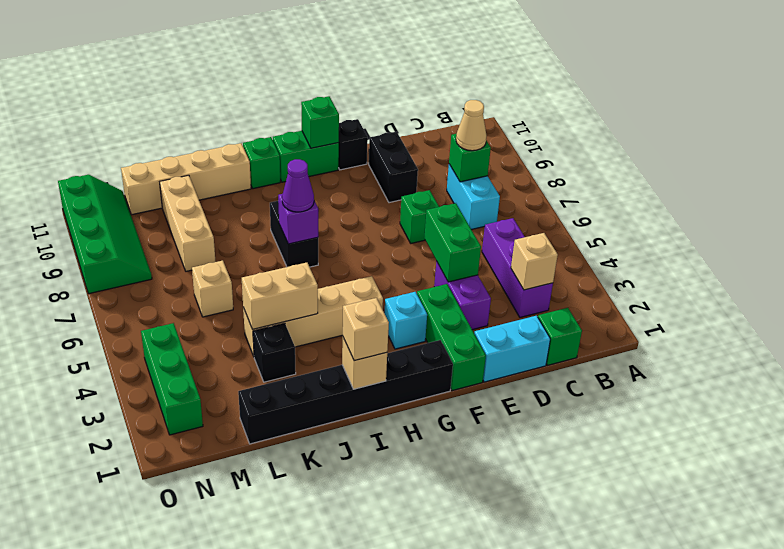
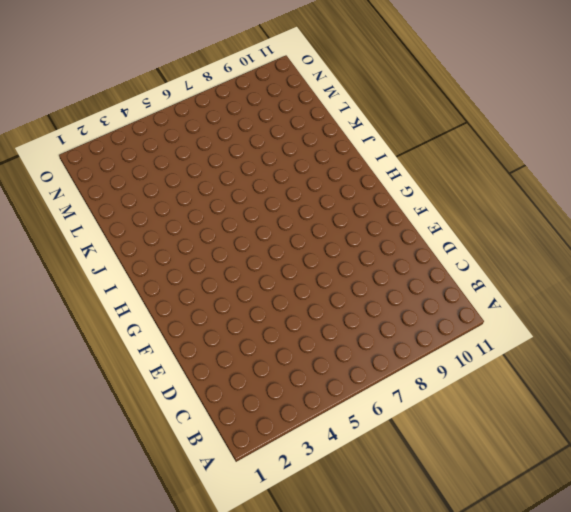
none -> green 1x1 brick [538,308,582,365]
none -> purple 1x3 brick [482,218,553,317]
none -> cyan 1x2 brick [447,164,500,230]
none -> cyan 1x2 brick [474,316,550,382]

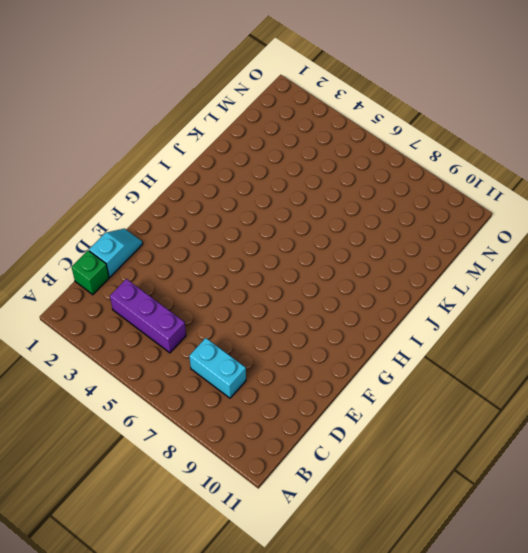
cyan 1x2 slope [89,229,143,277] -> cyan 1x2 brick [474,316,550,382]
none -> purple 1x2 brick [434,261,491,330]
none -> green 1x1 brick [400,190,439,243]
none -> black 1x2 brick [369,132,418,203]
none -> green 1x3 brick [417,284,486,391]

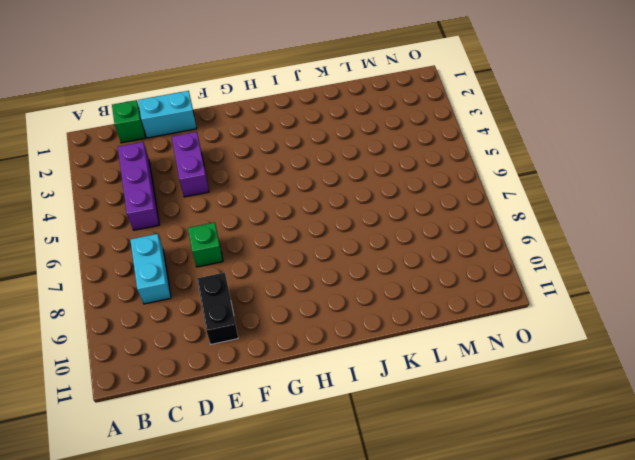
none -> green 1x3 brick [417,284,486,391]
none -> black 1x1 brick [338,119,368,170]
none -> black 1x6 brick [238,340,453,444]
none -> cyan 1x1 brick [384,292,427,349]

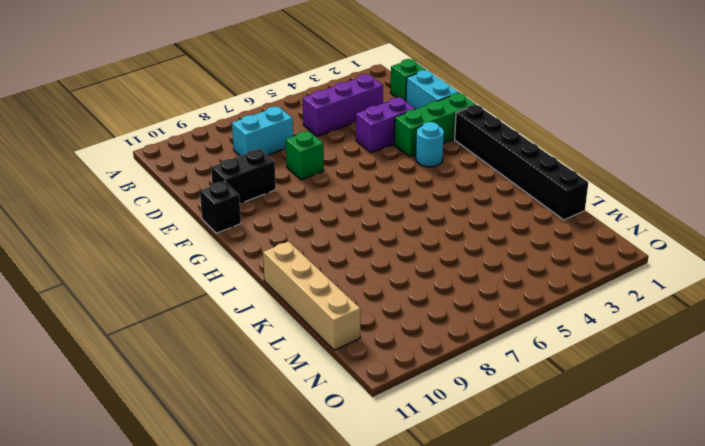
cyan 1x1 round brick [416,122,444,167] -> cyan 1x1 brick [384,292,427,349]
none -> green 1x2 brick [273,131,339,182]
none -> tan 1x4 brick [243,276,383,356]
none -> black 1x2 brick [270,201,318,267]
none -> green 1x1 brick [243,137,280,189]

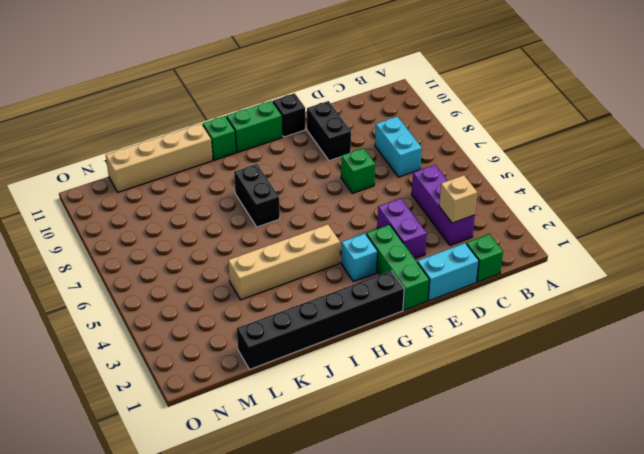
none -> black 1x1 brick [253,323,296,382]
none -> tan 1x1 brick [192,260,233,317]
none -> tan 1x3 brick [160,175,216,271]
none -> green 1x3 brick [141,323,203,435]

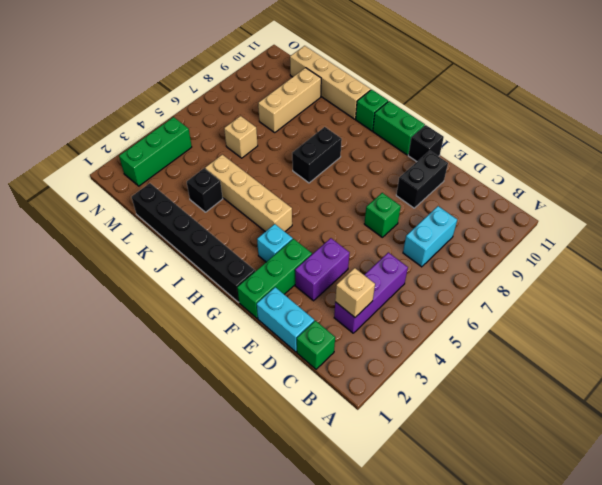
none -> green 2x4 slope [58,175,152,294]
none -> green 1x1 brick [449,134,491,182]
none -> green 1x2 brick [425,203,481,282]
none -> green 1x1 brick [301,96,339,148]

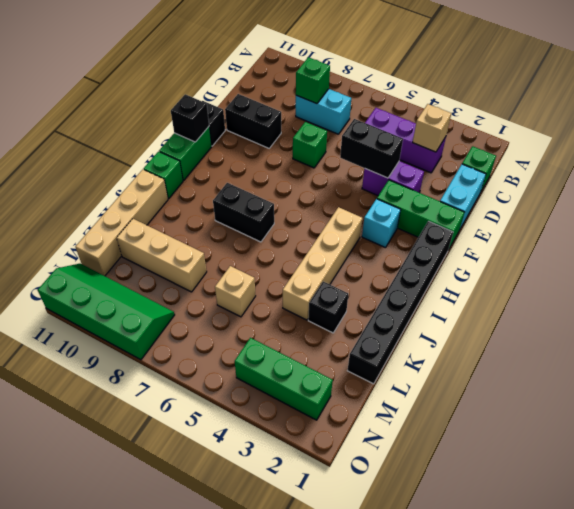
black 1x2 brick [340,119,403,178] -> green 1x2 brick [425,203,481,282]
black 1x1 brick [171,94,209,142] -> green 1x1 brick [301,96,339,148]
none -> tan 1x1 brick [342,338,387,389]
none -> purple 1x1 brick [278,194,318,244]
none -> tan 1x2 brick [242,263,318,329]
none -> tan 1x1 cone [456,100,487,151]

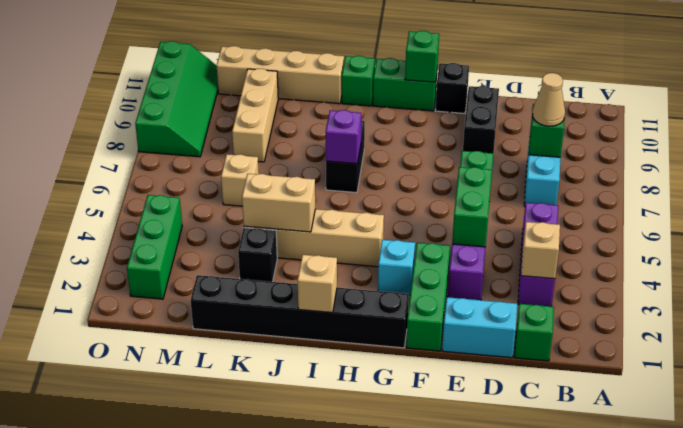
none -> tan 1x1 brick [343,298,389,361]
none -> purple 1x1 cone [282,159,314,212]

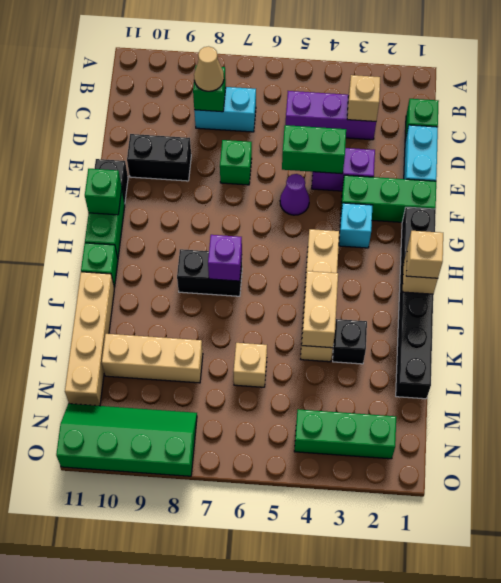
purple 1x1 cone [280,174,309,215] -> purple 1x1 cone moved to [282,159,314,212]

